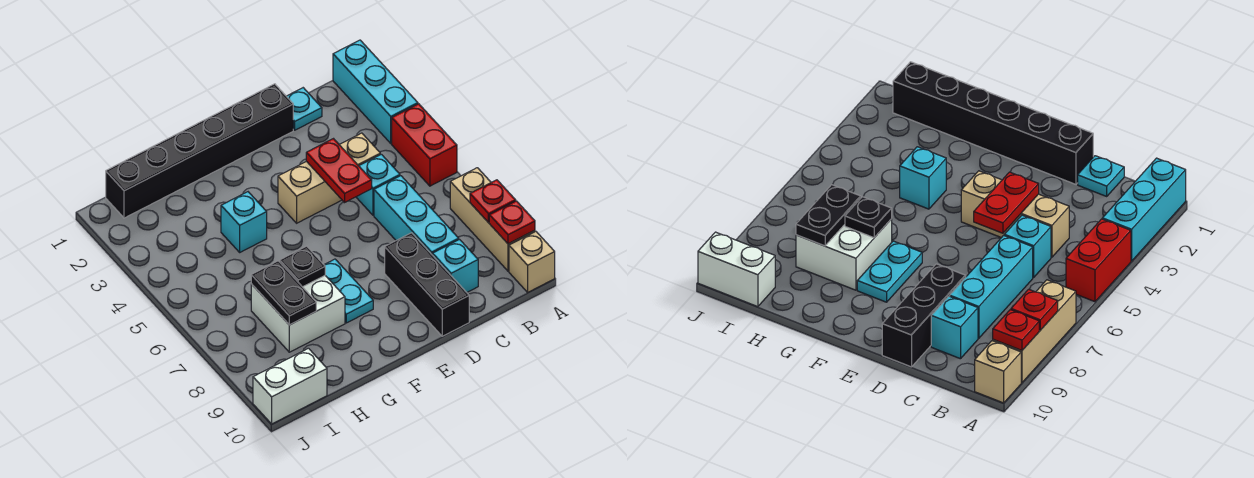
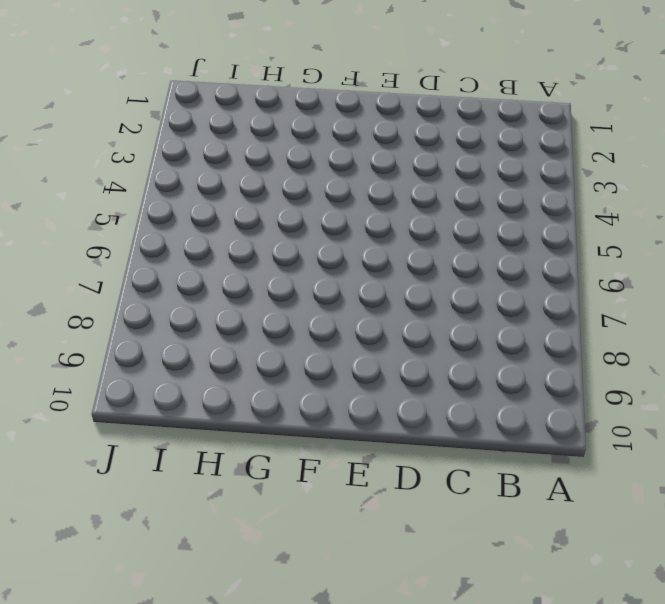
none -> cyan 1x3 brick [333,40,418,143]
none -> red 1x2 brick [392,104,457,186]
none -> tan 1x3 brick [450,168,535,271]

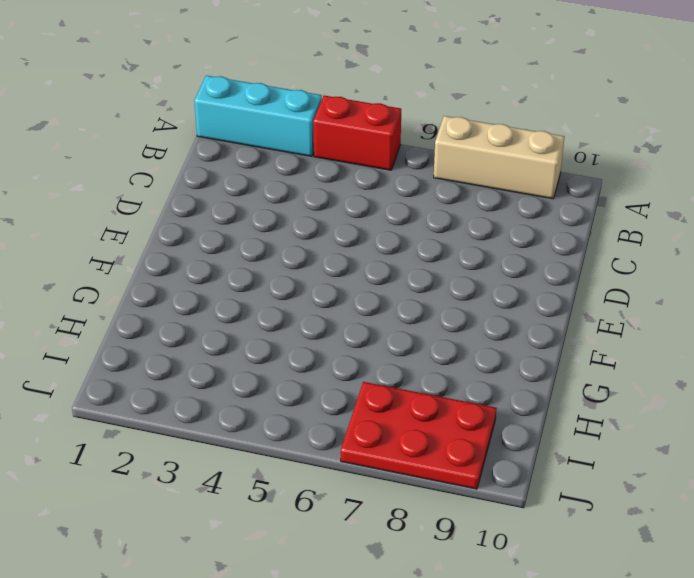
red 2x3 plate [341,382,497,489] -> none
none -> tan 1x1 brick [509,232,555,292]
none -> cyan 1x1 plate [287,88,322,130]
none -> tan 1x3 brick [278,133,380,223]

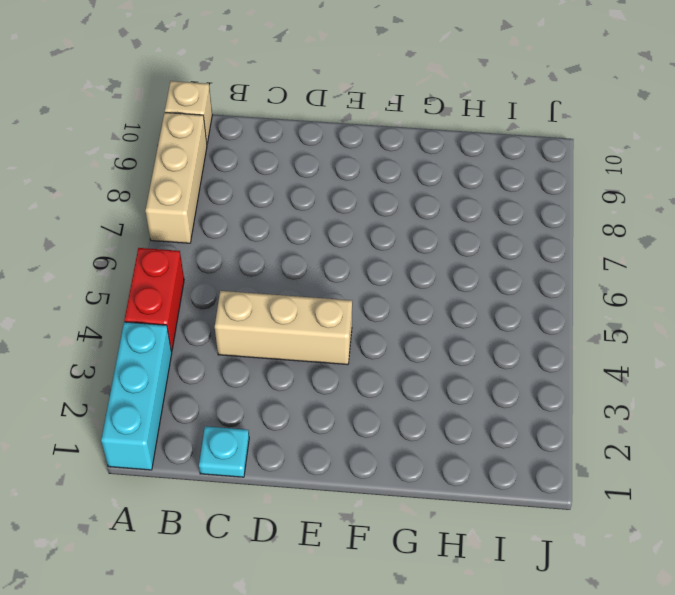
none -> cyan 1x1 brick [356,154,400,215]
none -> cyan 1x3 brick [374,176,459,255]
none -> cyan 1x1 brick [433,240,478,292]

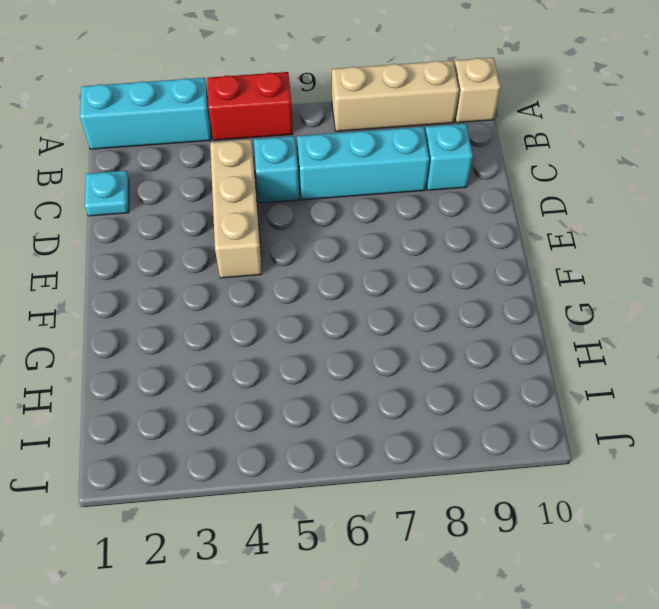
none -> black 1x6 brick [106,84,293,218]
none -> black 1x3 brick [385,233,469,336]
none -> cyan 1x2 plate [324,259,373,323]

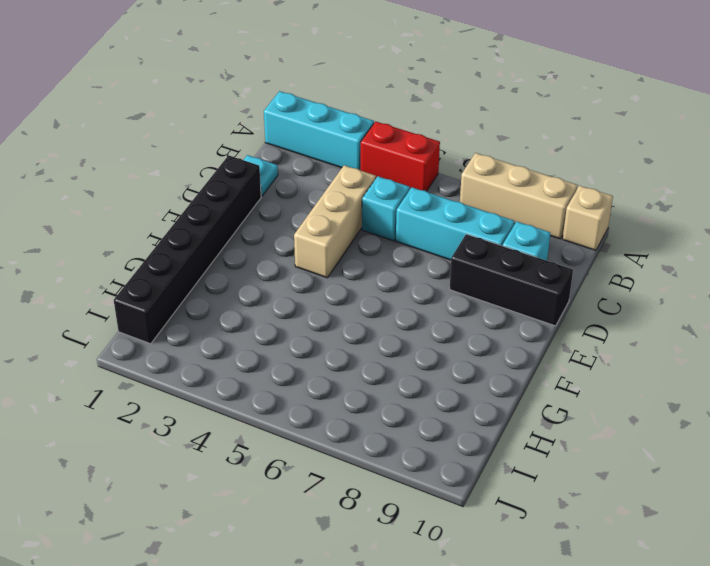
none -> cyan 1x2 plate [324,259,373,323]
none -> cyan 1x1 brick [221,192,267,252]
none -> white 2x2 brick [251,276,345,352]

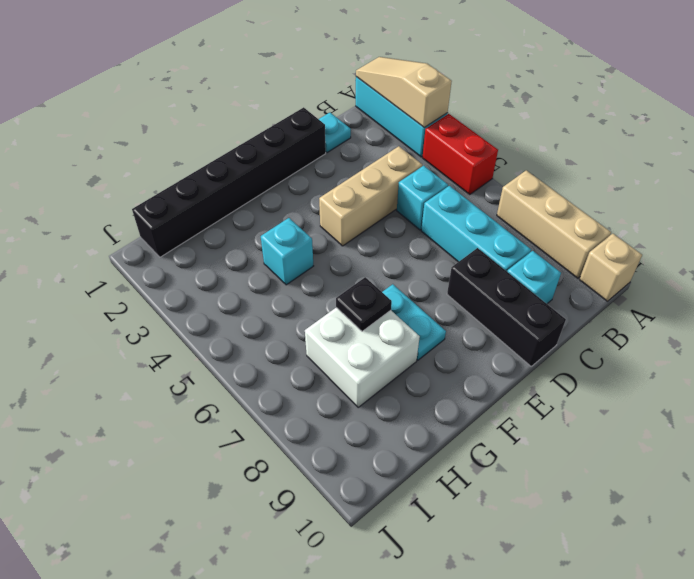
tan 1x3 slope [356,57,452,128] -> none
none -> white 1x2 brick [253,348,327,424]
none -> red 1x1 plate [470,180,516,222]
none -> red 1x1 plate [489,201,535,244]

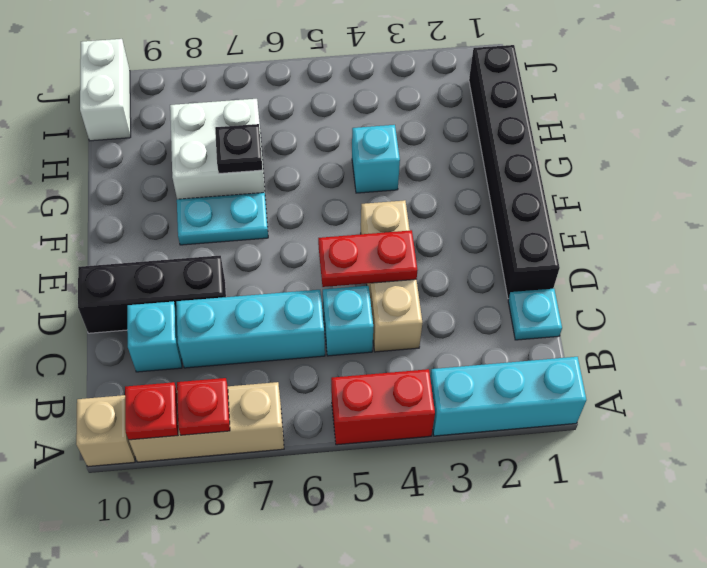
none -> black 1x2 plate [251,261,316,325]

